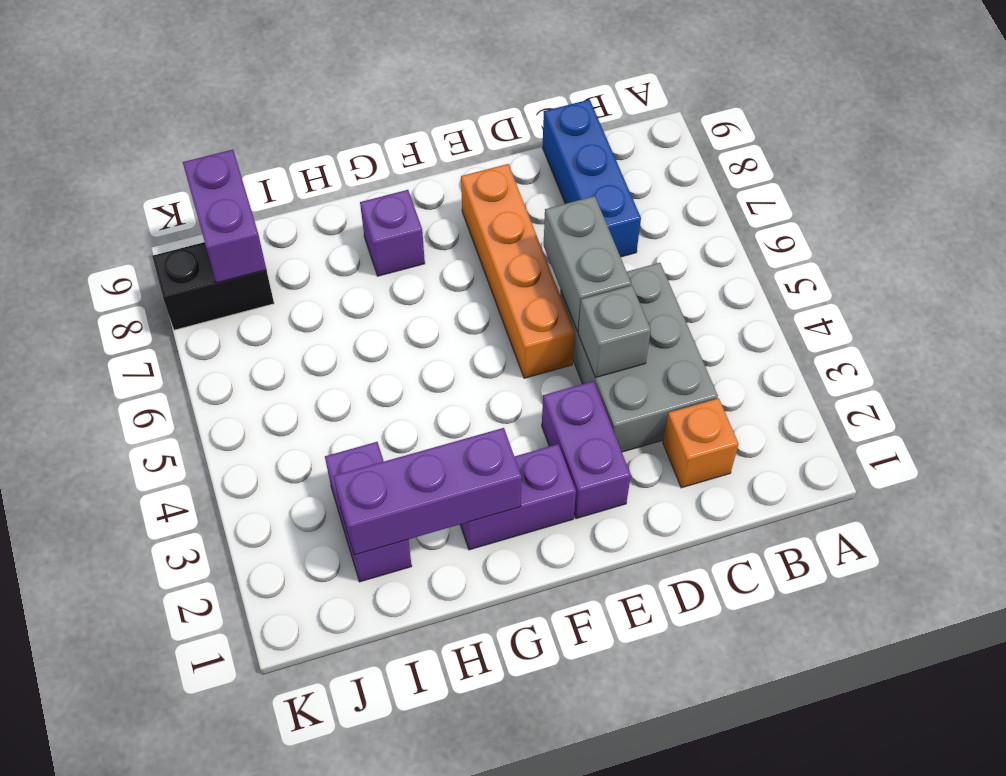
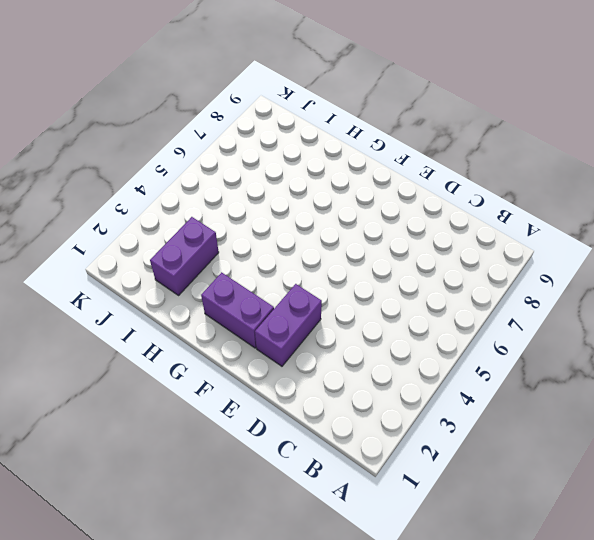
none -> orange 1x1 brick [663,398,739,488]
none -> grey 2x3 brick [560,263,718,452]
none -> blue 1x3 brick [543,100,641,257]

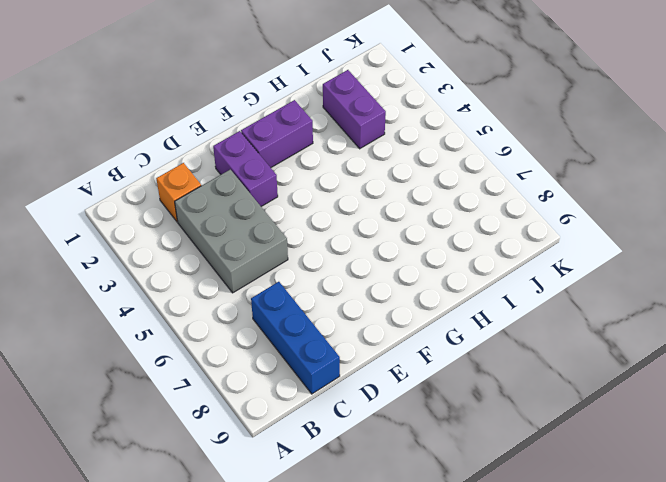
none -> orange 1x4 brick [461,164,575,378]
none -> purple 1x1 brick [360,190,425,276]
none -> black 1x2 brick [152,242,274,330]

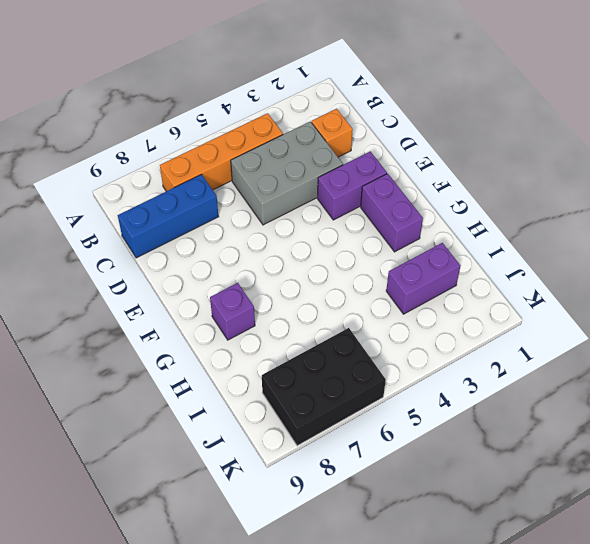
orange 1x4 brick [160,113,283,191] -> orange 1x4 brick moved to [461,164,575,378]
black 2x3 brick [262,328,386,446] -> black 1x2 brick [152,242,274,330]
none -> grey 1x1 brick [578,286,651,377]
none -> grey 1x2 brick [544,196,631,332]
none -> purple 1x3 brick [334,428,522,555]

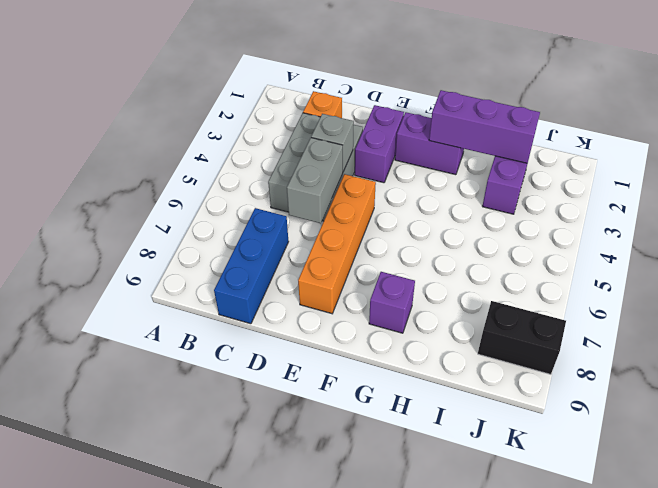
none -> purple 1x2 brick [183,150,266,283]

